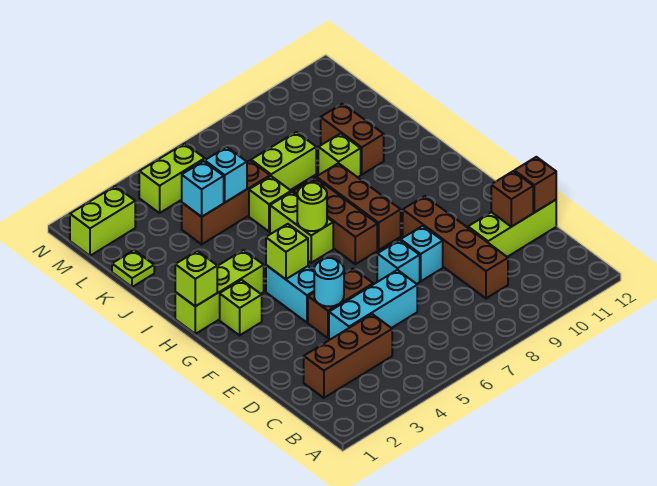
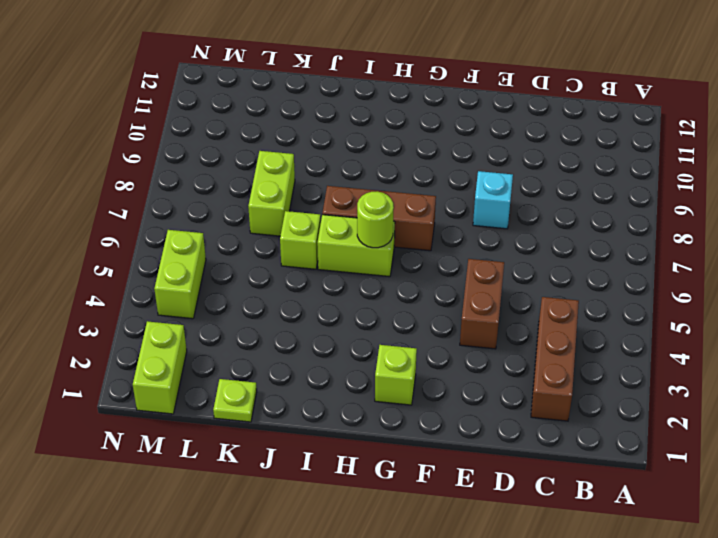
none -> brown 1x4 brick [403,196,508,298]
none -> cyan 1x3 brick [329,270,417,340]
none -> lime 1x3 brick [468,200,556,257]

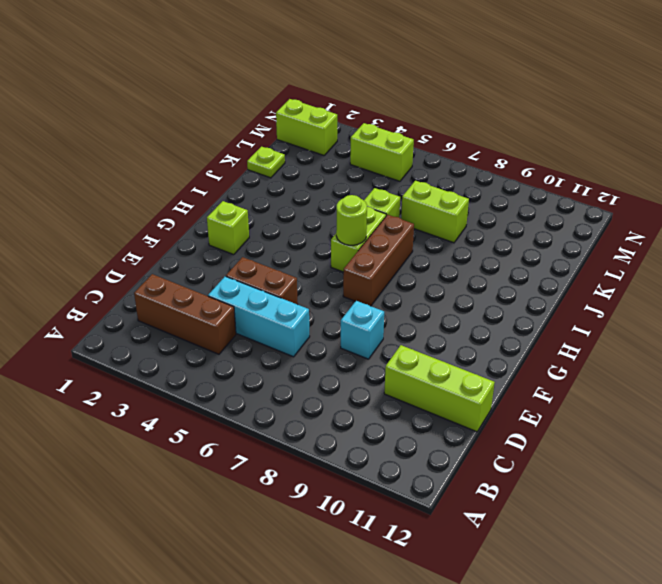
none -> brown 1x4 brick [403,196,508,298]
none -> cyan 1x1 brick [377,240,420,284]
none -> cyan 1x2 brick [266,265,314,322]

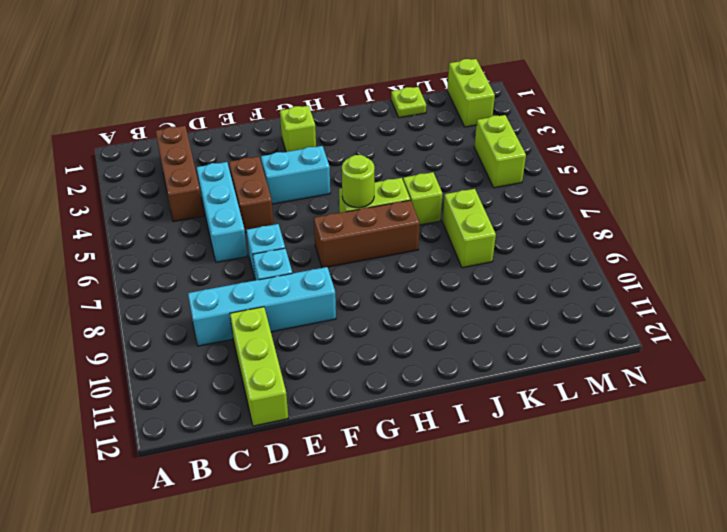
cyan 1x4 brick [188,267,336,346] -> brown 1x4 brick [403,196,508,298]
none -> brown 1x3 brick [316,163,401,250]
none -> lime 1x3 brick [175,250,264,334]
none -> lime 1x1 brick [318,133,361,177]

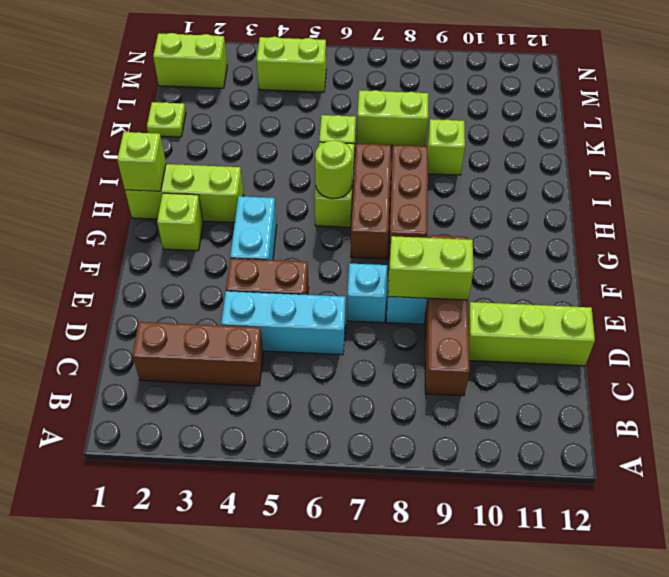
lime 1x2 brick [388,236,473,300] -> none
none -> brown 1x2 brick [321,104,384,175]
none -> brown 1x3 brick [182,161,270,244]
none -> brown 1x1 brick [491,171,533,227]

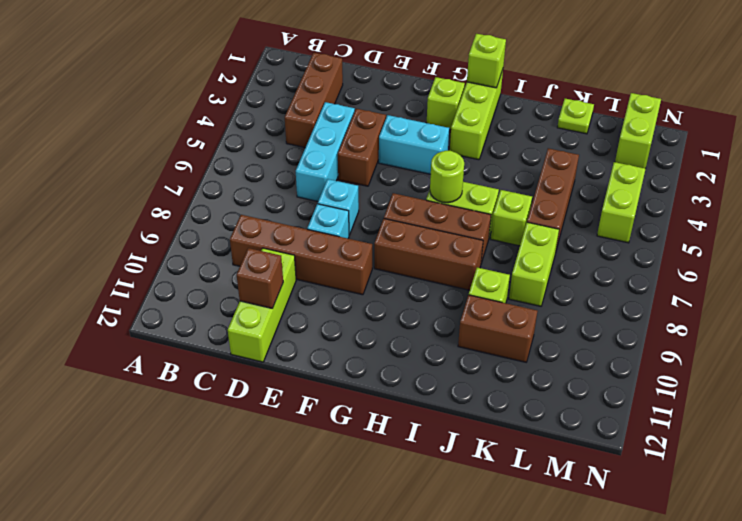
none -> brown 1x1 brick [514,157,556,212]
none -> cyan 1x1 round brick [314,258,344,307]
none -> lime 1x1 brick [266,224,308,279]

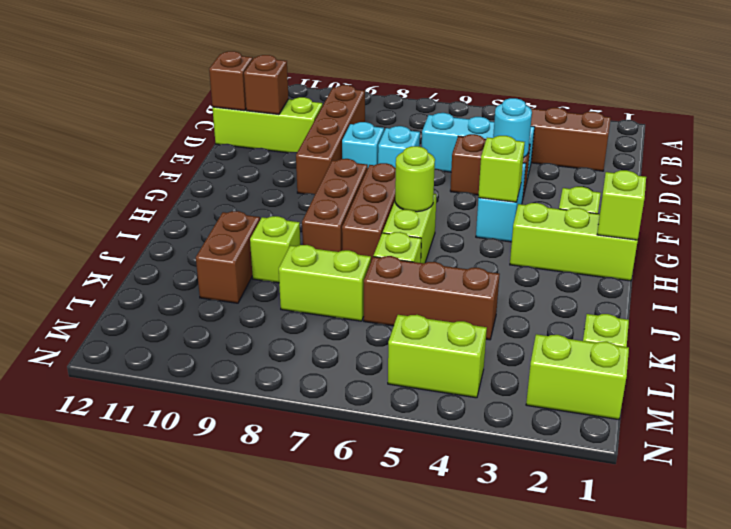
none -> cyan 1x1 brick [182,161,224,217]
none -> cyan 1x1 brick [205,147,247,202]

